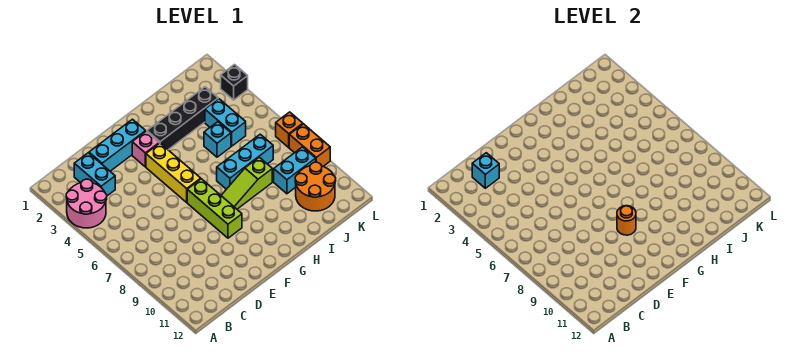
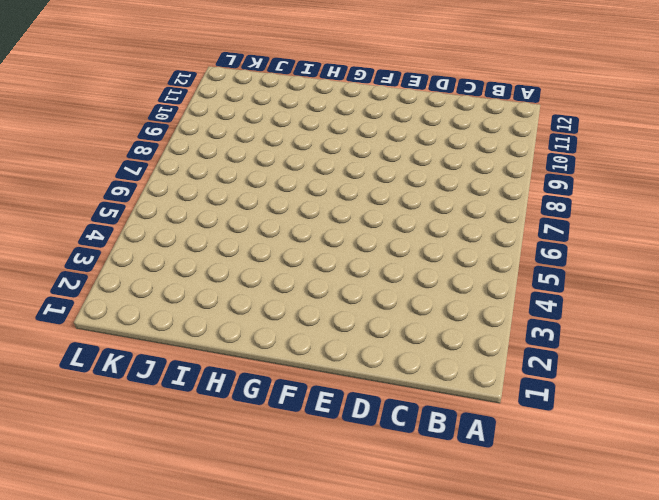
none -> pink 2x2 round brick [66,179,107,228]
none -> cyan 1x2 brick [74,153,115,196]
none -> cyan 1x3 brick [89,119,146,171]

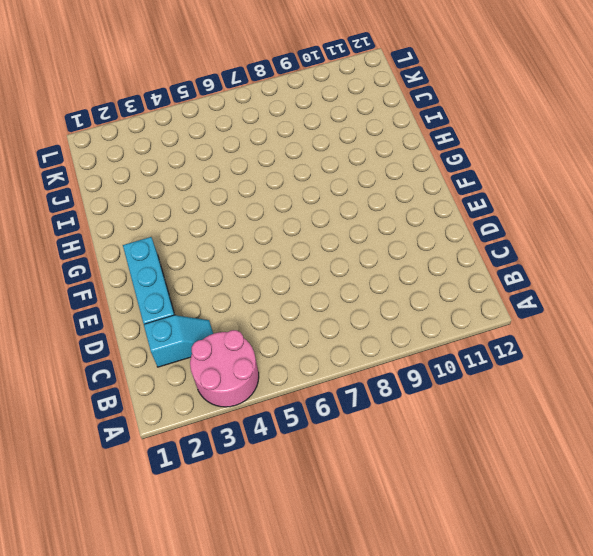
cyan 1x2 slope [144,315,213,367] -> cyan 1x2 brick [74,153,115,196]
none -> pink 1x1 brick [132,131,159,167]
none -> yellow 1x3 brick [146,143,201,202]
none -> lime 1x3 brick [187,179,242,238]

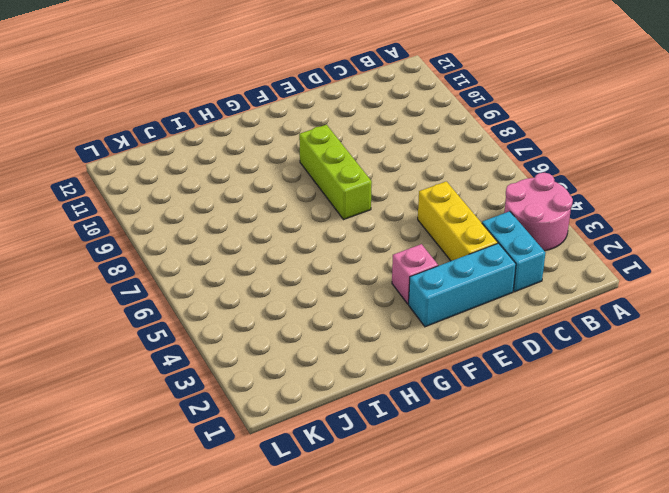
yellow 1x3 brick [418,181,498,261] -> yellow 1x3 brick moved to [146,143,201,202]
none -> black 1x4 brick [147,87,218,150]
none -> lime 1x3 slope [221,157,272,209]
none -> cyan 1x3 brick [217,134,273,189]

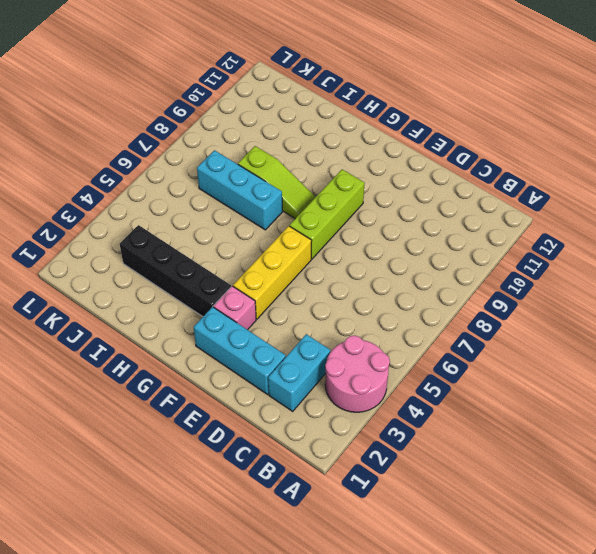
none -> cyan 1x1 brick [204,122,231,157]
none -> cyan 1x2 brick [205,99,246,146]
none -> cyan 1x2 brick [274,147,316,194]

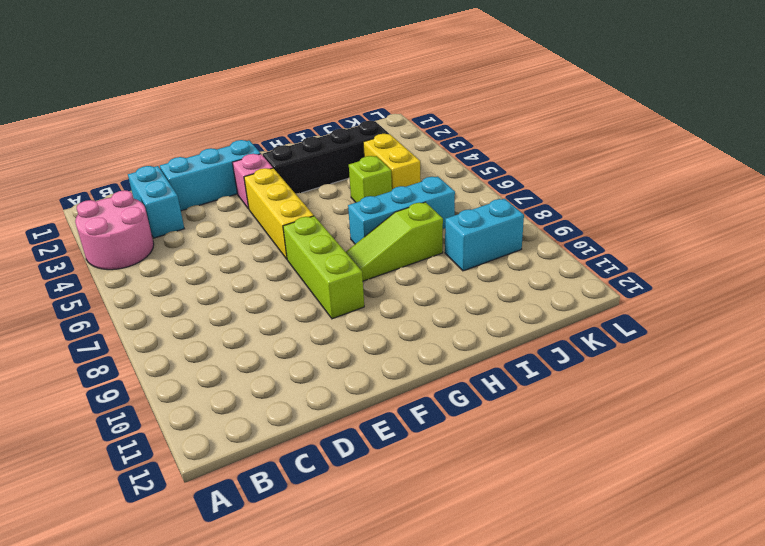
lime 1x1 brick [349,156,392,202] -> cyan 1x1 brick [204,122,231,157]
yellow 1x2 brick [363,134,421,189] -> cyan 1x2 brick [205,99,246,146]
none -> orange 2x2 round brick [295,162,336,211]
none -> black 1x1 brick [221,65,248,100]
none -> orange 1x1 brick [276,112,303,148]

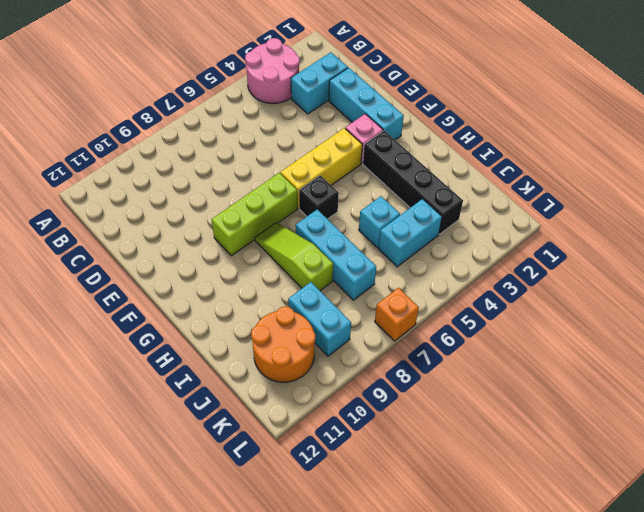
black 1x1 brick [299,175,339,219] -> black 1x1 brick moved to [221,65,248,100]
none -> orange 1x2 brick [289,124,330,166]
none -> cyan 1x1 brick [472,153,499,188]
none -> orange 1x1 round brick [617,206,636,235]

